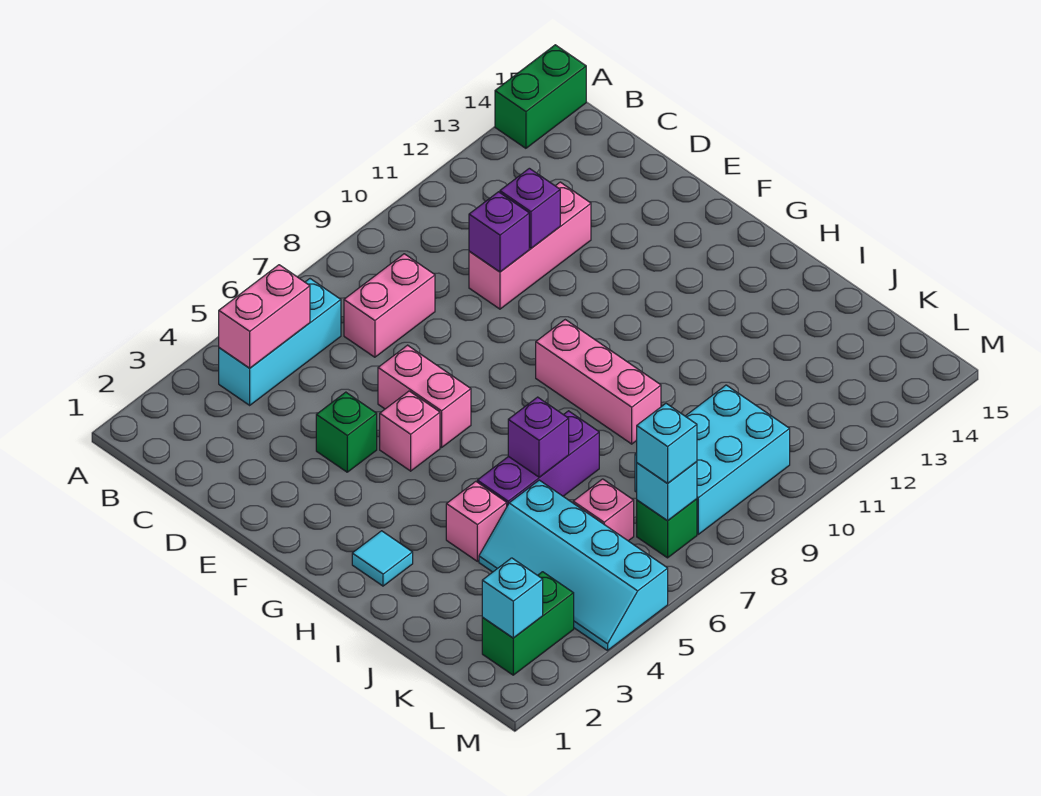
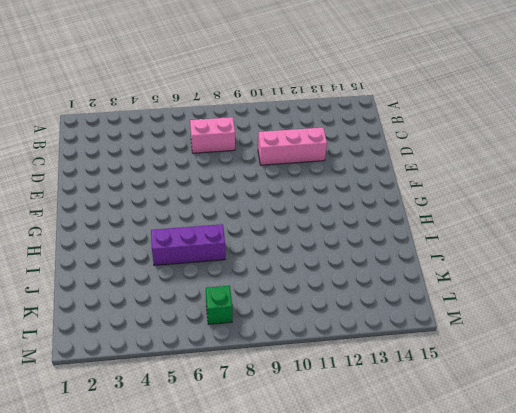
none -> green 1x2 brick [495,45,586,148]
none -> cyan 1x3 brick [219,279,341,405]
none -> green 1x1 brick [316,392,377,472]

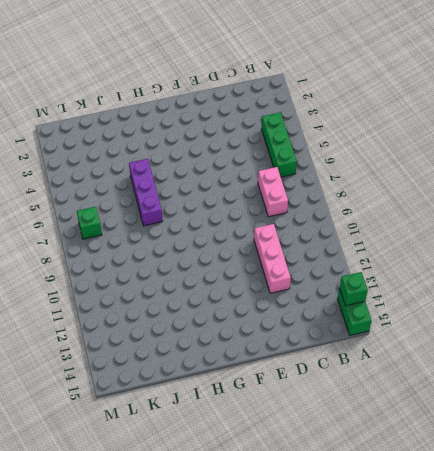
green 1x1 brick [340,272,368,306] -> green 1x1 brick moved to [316,392,377,472]
green 1x3 brick [262,113,297,177] -> cyan 1x3 brick [219,279,341,405]
none -> pink 1x2 brick [378,345,471,448]
none -> pink 1x1 brick [380,391,440,471]
none -> pink 1x3 brick [536,320,661,444]

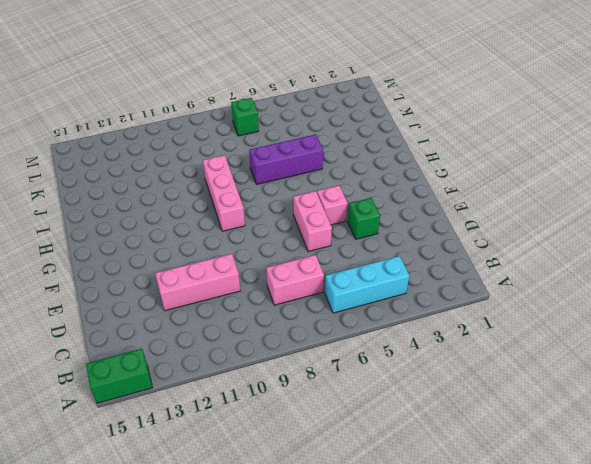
none -> cyan 1x1 tile [352,531,413,586]
none -> pink 1x1 brick [446,481,507,561]
none -> cyan 2x4 slope [479,480,668,651]

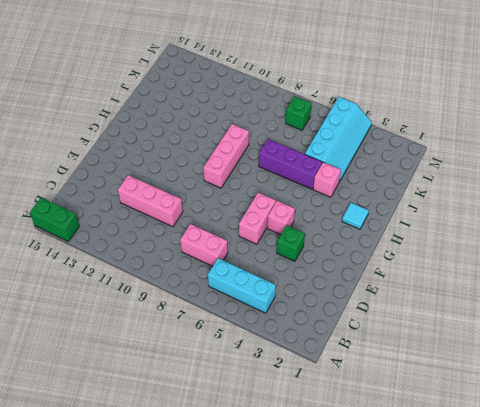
none -> pink 1x1 brick [573,479,634,541]
none -> cyan 2x3 brick [635,385,790,534]
none -> green 1x2 brick [482,572,574,675]

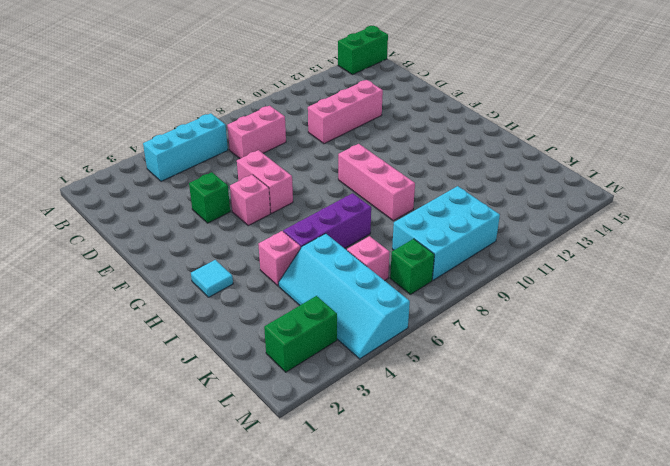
none -> pink 1x2 brick [219,265,310,368]
none -> purple 1x1 brick [469,192,529,272]
none -> purple 1x1 brick [500,168,560,248]

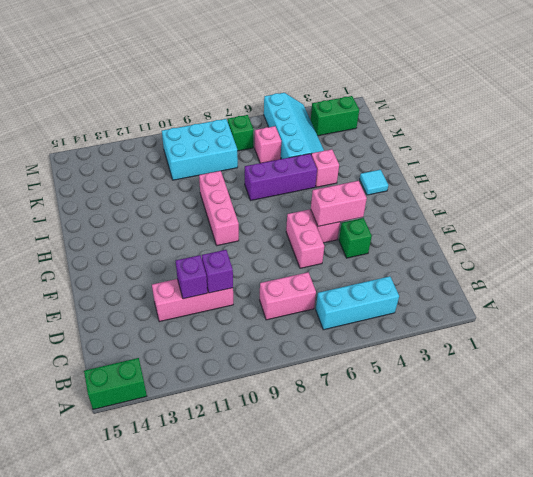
pink 1x2 brick [311,181,367,226] -> pink 1x2 brick moved to [219,265,310,368]
none -> purple 1x1 brick [508,397,569,477]
none -> cyan 1x1 brick [482,558,543,638]
none -> cyan 1x1 brick [637,462,697,521]

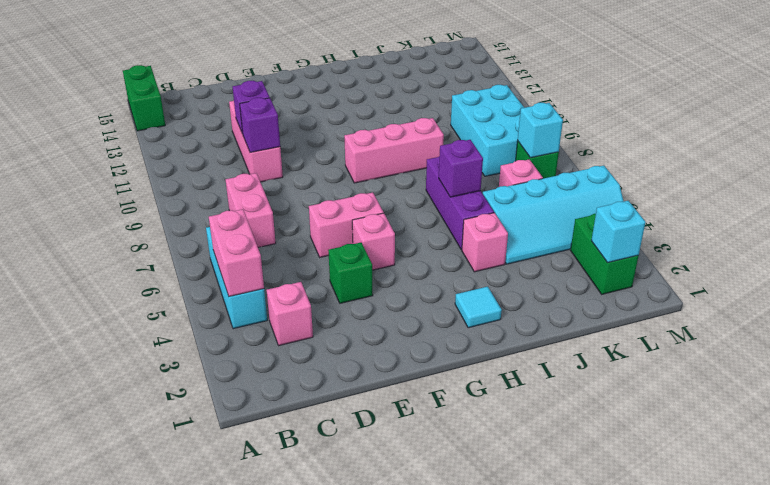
pink 1x1 brick [267,282,313,345] -> none
none -> cyan 1x1 brick [637,403,697,484]

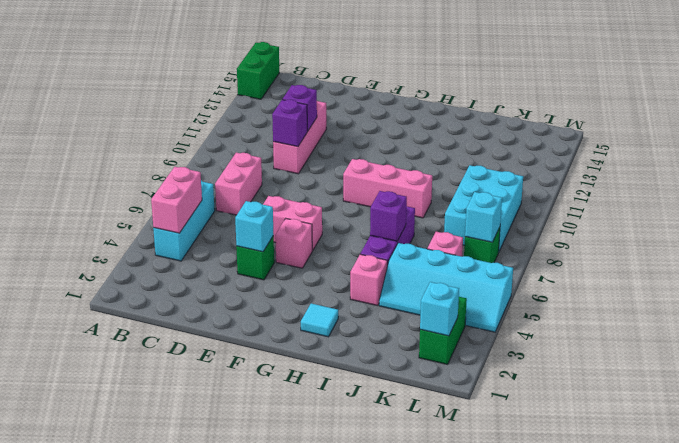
cyan 1x1 brick [235,201,274,252] -> cyan 1x1 brick moved to [637,403,697,484]

